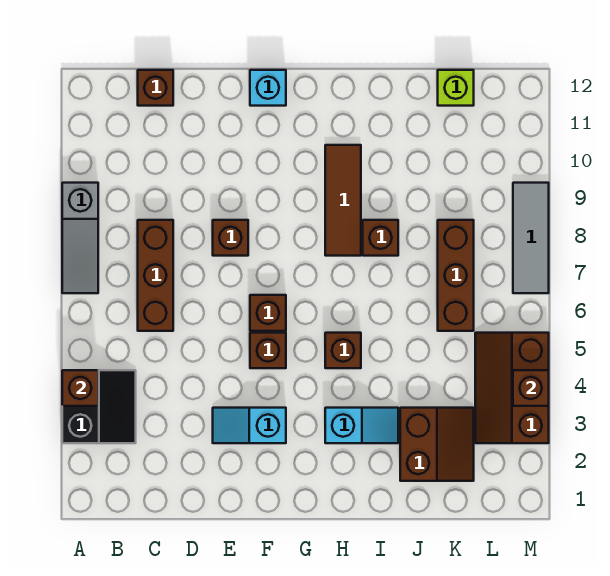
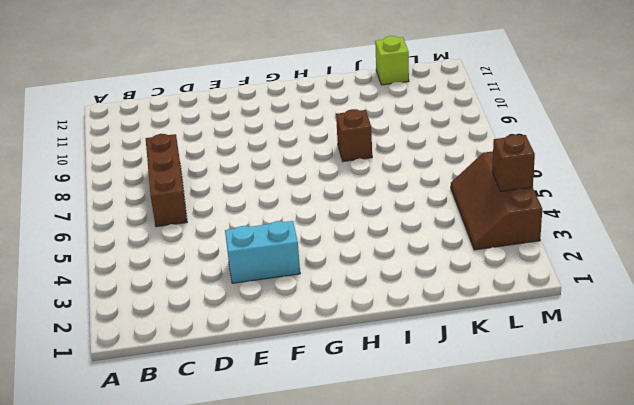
cyan 1x2 brick [225,221,300,283] -> cyan 1x2 slope [213,408,286,443]
none -> black 2x2 slope [62,370,136,443]
none -> grey 1x3 slope [62,183,98,293]
none -> brown 1x1 brick [138,70,173,106]

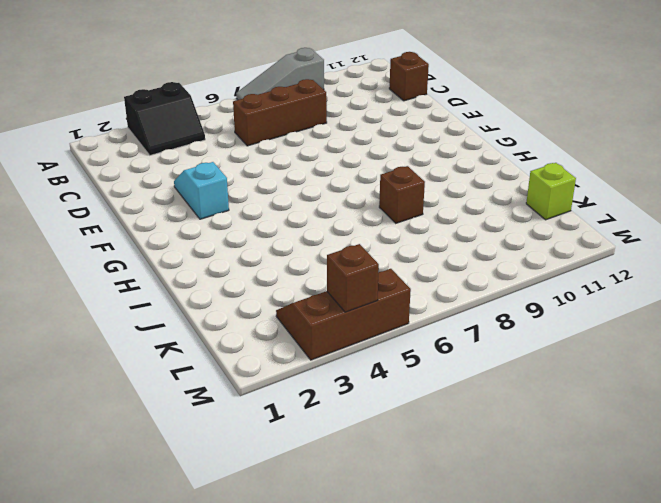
none -> brown 1x1 brick [213,220,248,256]
none -> brown 1x1 brick [250,333,286,368]
none -> brown 1x1 brick [250,295,286,331]

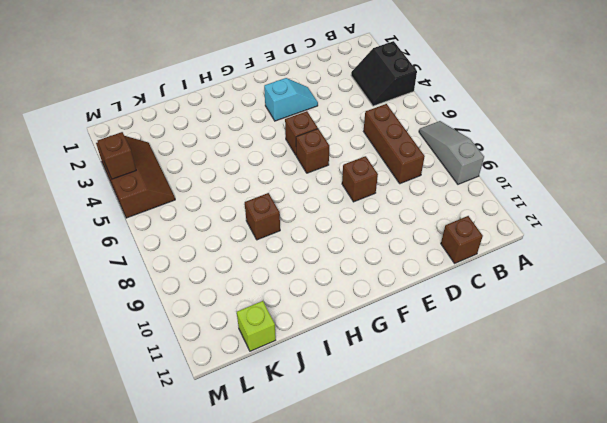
none -> cyan 1x1 brick [250,70,286,106]
none -> cyan 1x2 slope [325,408,398,443]
none -> brown 1x1 brick [325,333,361,368]

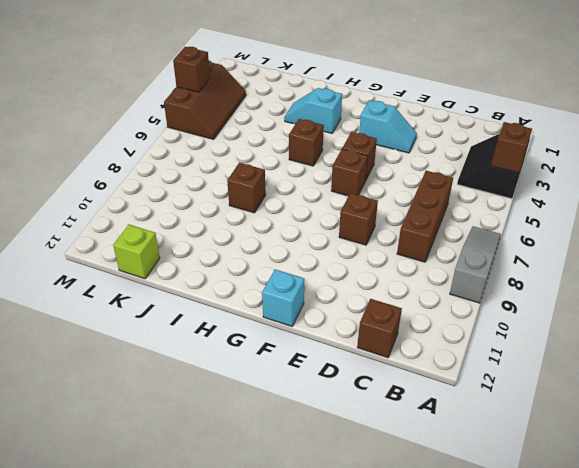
none -> brown 1x3 tile [325,145,361,256]
none -> brown 2x2 slope [400,408,474,481]
none -> brown 1x3 brick [438,220,474,331]

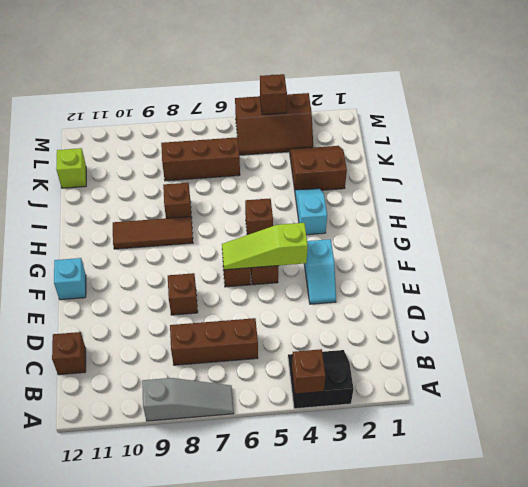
lime 1x3 slope [222,223,308,270] -> none
none -> grey 1x3 tile [513,183,549,293]

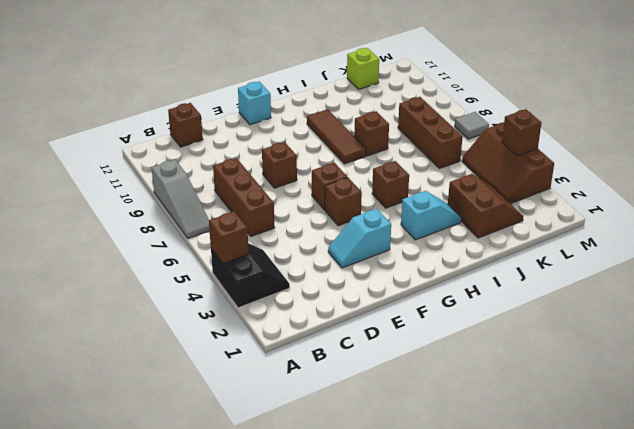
grey 1x1 tile [455,112,489,139] -> grey 1x3 tile [513,183,549,293]

